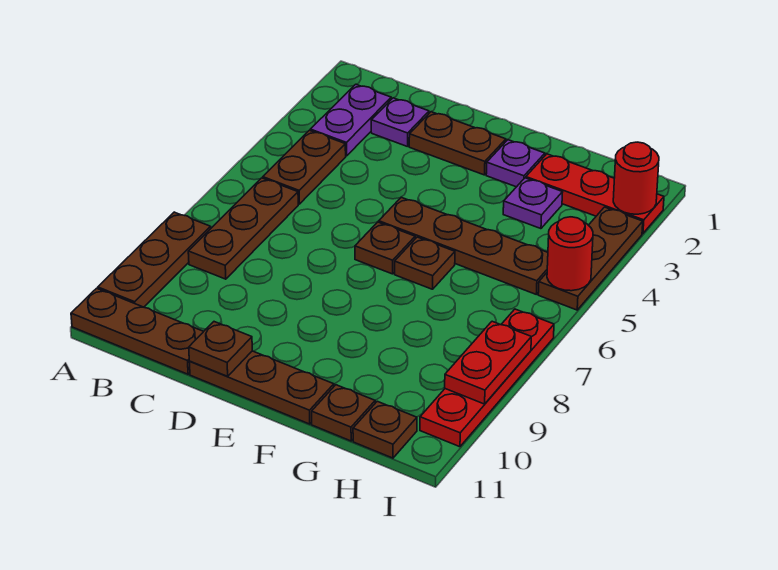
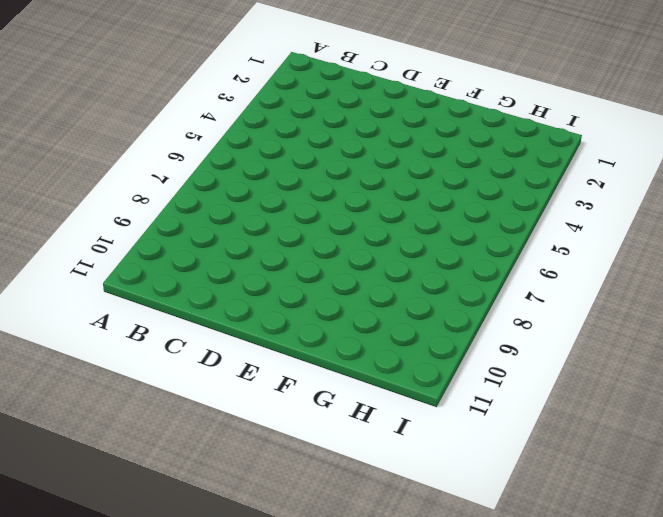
none -> brown 1x3 plate [98,212,211,307]
none -> brown 1x3 plate [71,288,204,374]
none -> purple 1x2 plate [310,84,391,156]

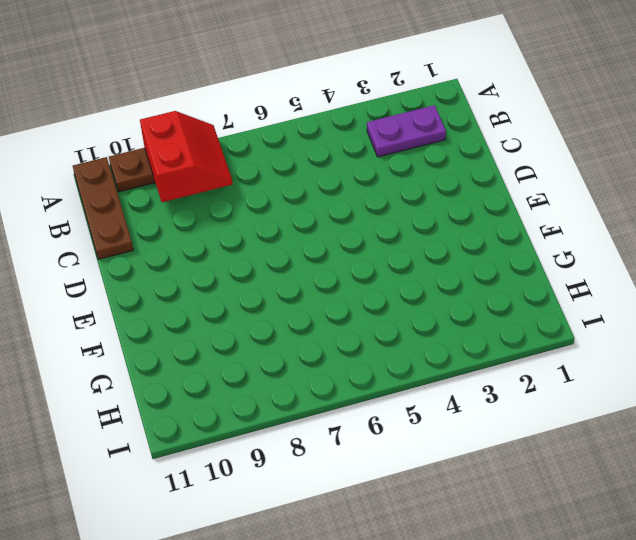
red 2x2 slope [140,111,233,202] -> none
none -> brown 1x2 plate [263,130,346,204]
none -> brown 1x3 plate [188,178,298,279]
none -> purple 1x1 plate [371,98,429,147]

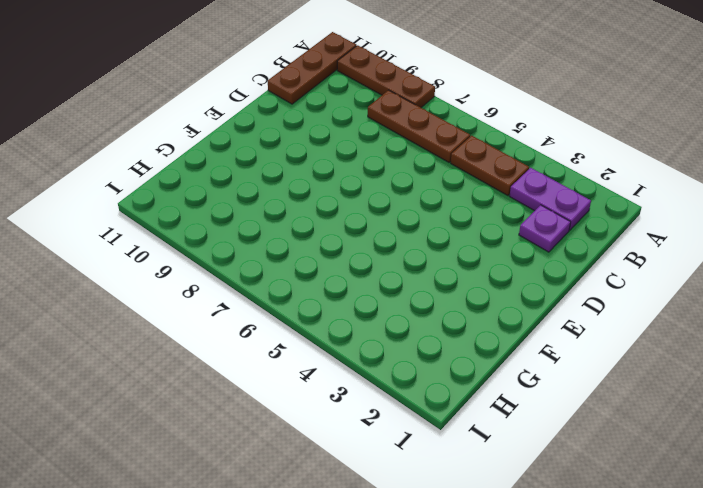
none -> brown 1x2 plate [409,112,506,175]
none -> brown 1x3 plate [189,351,334,424]
none -> brown 1x4 plate [379,197,548,294]

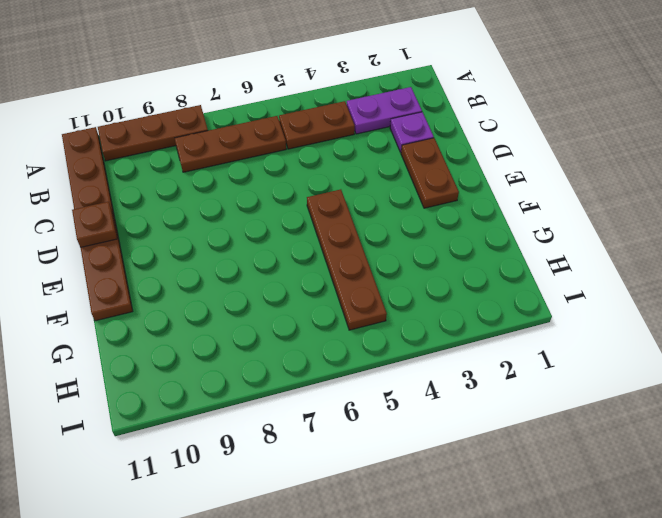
none -> brown 1x1 plate [355,222,415,274]
none -> purple 1x1 plate [486,140,545,187]
none -> brown 1x1 plate [395,237,455,289]

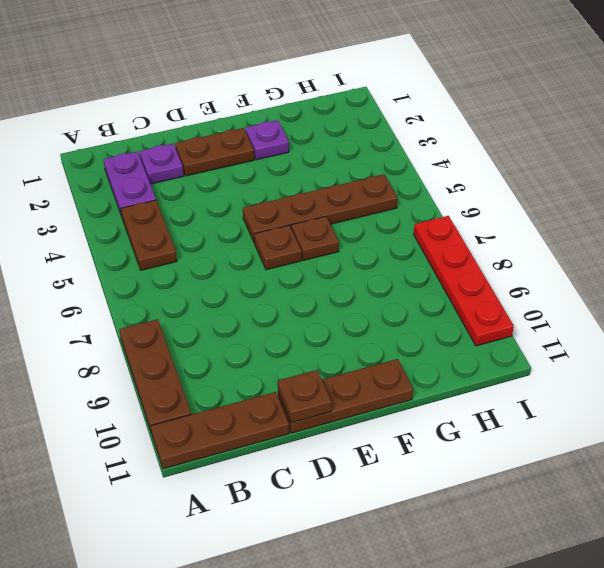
none -> brown 1x3 plate [188,178,298,279]
none -> red 1x3 plate [526,154,664,233]
none -> purple 1x1 plate [503,178,563,229]

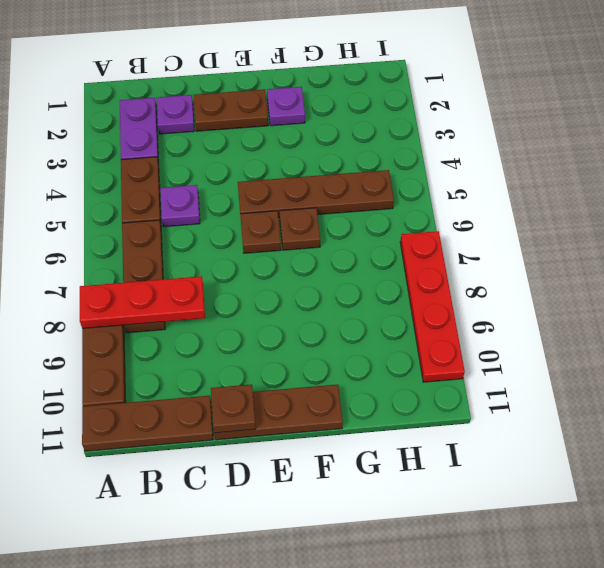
red 1x3 plate [80,276,205,328] -> red 1x3 plate moved to [526,154,664,233]
purple 1x1 plate [160,185,200,227] -> purple 1x1 plate moved to [503,178,563,229]
none -> brown 1x1 plate [312,385,375,441]
none -> brown 1x1 plate [353,401,417,458]
none -> brown 1x3 plate [538,207,643,310]

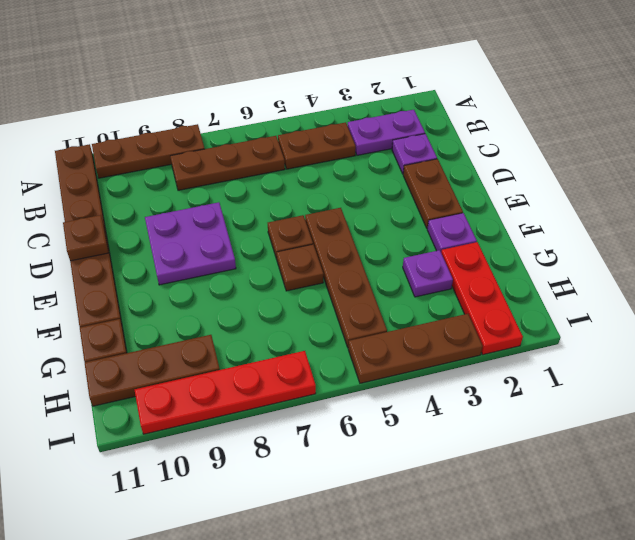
purple 2x2 plate [145,202,236,285] -> none
brown 1x3 plate [85,335,220,406] -> brown 1x1 plate [353,401,417,458]
none -> red 1x1 round brick [613,142,659,214]
none -> red 1x1 round brick [547,217,593,291]
none -> red 1x2 plate [445,321,531,404]

